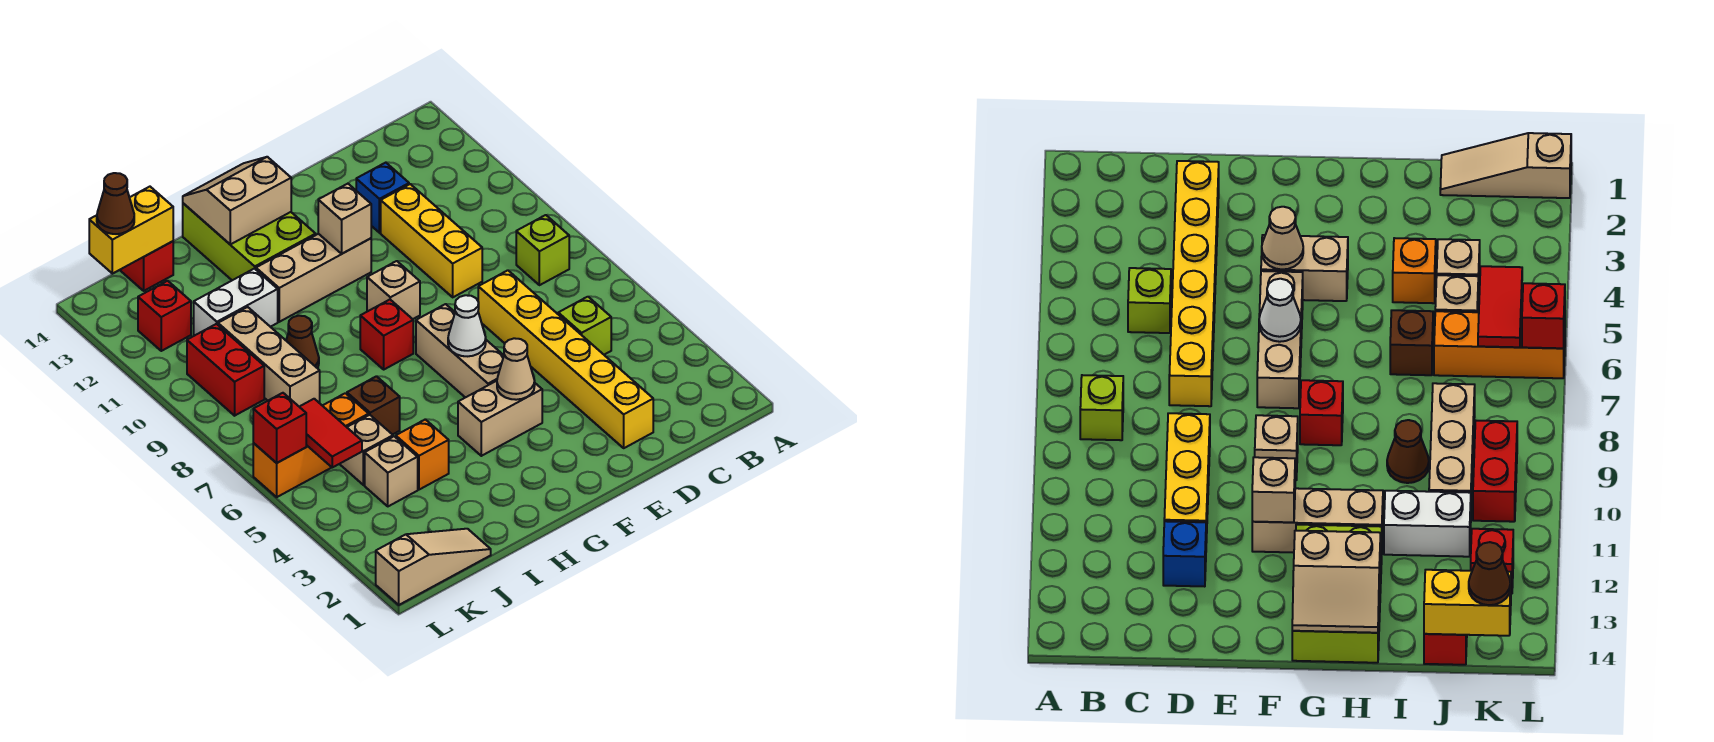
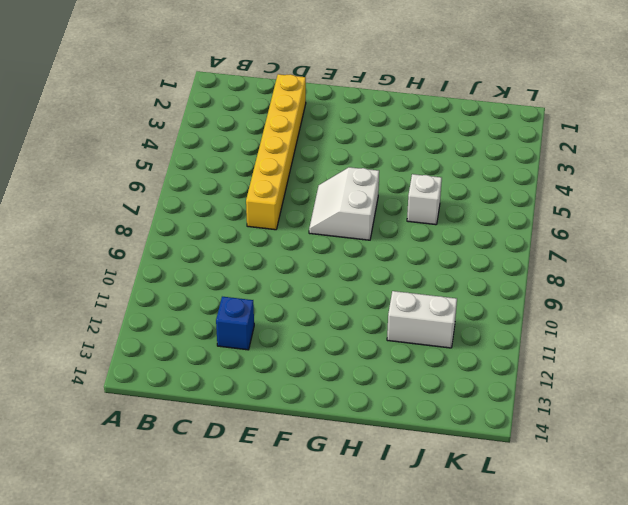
white 2x2 slope [309,167,379,240] -> tan 1x3 brick [416,304,504,398]
white 1x1 brick [407,174,442,225] -> brown 1x1 brick [347,376,400,435]
none -> lime 1x1 brick [516,215,569,285]
none -> lime 1x1 brick [558,297,611,355]
none -> yellow 1x3 brick [381,184,482,297]
none -> tan 1x2 brick [458,381,542,456]

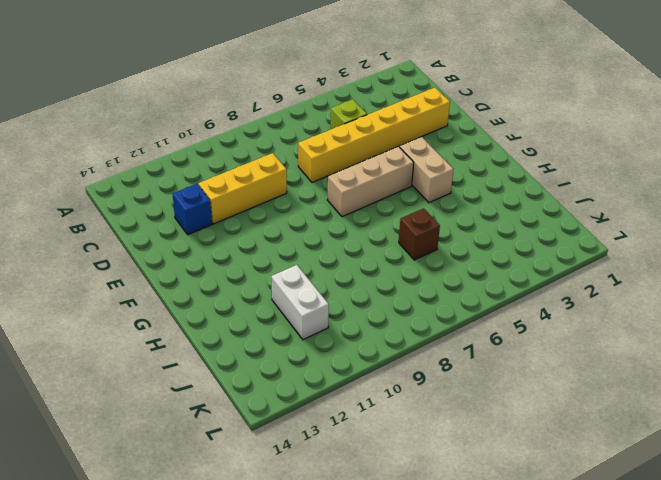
none -> lime 1x1 brick [516,215,569,285]
none -> tan 1x1 brick [367,261,420,319]
none -> tan 1x3 brick [256,234,371,322]
none -> red 1x1 brick [360,300,413,369]

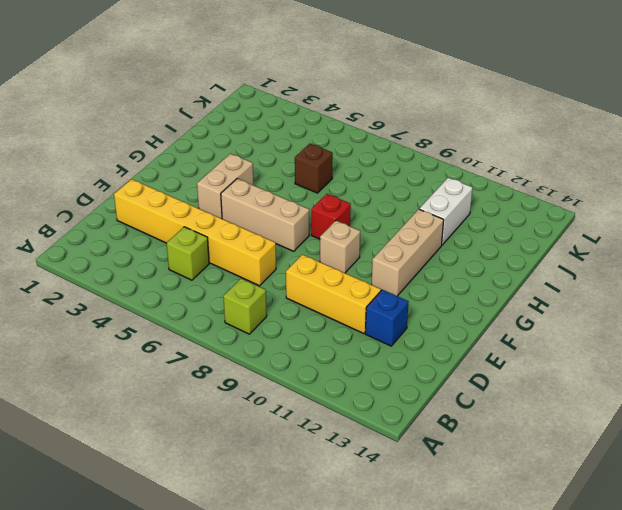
none -> lime 2x3 brick [183,203,316,280]
none -> orange 1x1 brick [396,419,449,490]
none -> brown 1x1 cone [286,316,319,368]
none -> tan 1x3 slope [376,529,491,605]

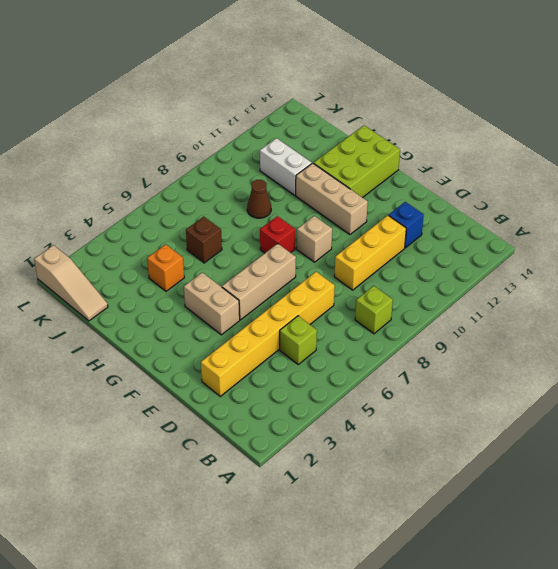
none -> tan 1x1 brick [365,436,418,506]
none -> tan 1x1 brick [340,415,393,485]
none -> orange 1x3 brick [253,393,369,497]
none -> tan 1x3 brick [218,307,320,407]

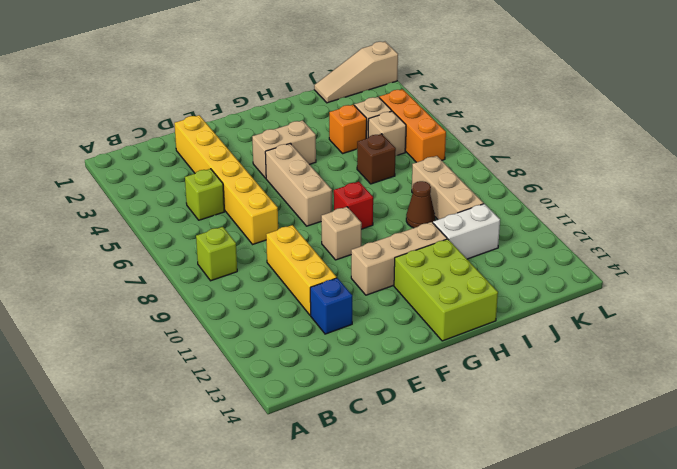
orange 1x3 brick [379,89,446,162] -> orange 1x3 brick turned to [253,393,369,497]
none -> red 1x1 brick [120,241,173,291]
none -> red 1x2 brick [187,324,264,416]
none -> red 1x1 brick [138,281,191,351]
none -> tan 1x1 cone [497,338,535,400]

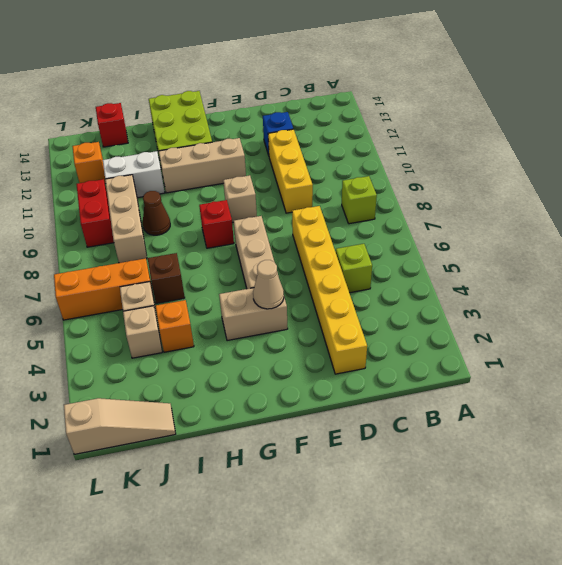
orange 1x1 brick [72,142,106,184] -> red 1x1 brick [138,281,191,351]
none -> white 1x1 cone [448,295,486,356]
none -> tan 1x1 brick [318,184,371,254]
none -> tan 2x2 slope [183,157,291,244]
none -> yellow 1x2 brick [89,187,173,274]

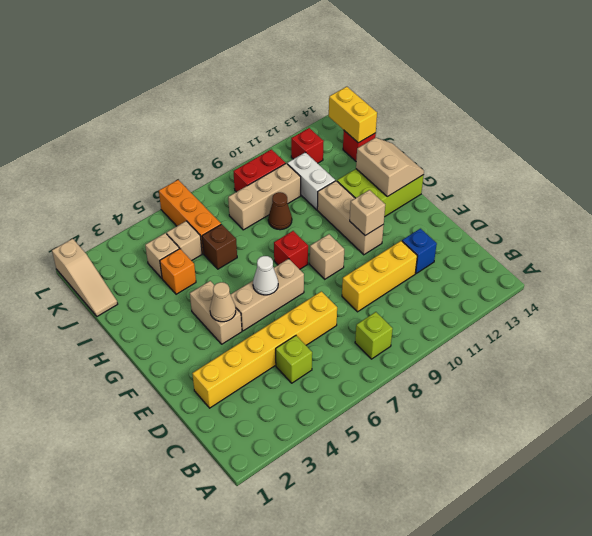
none -> red 1x2 tile [300,399,362,467]
none -> red 1x1 brick [253,393,306,463]
none -> brown 1x1 cone [97,173,134,234]

